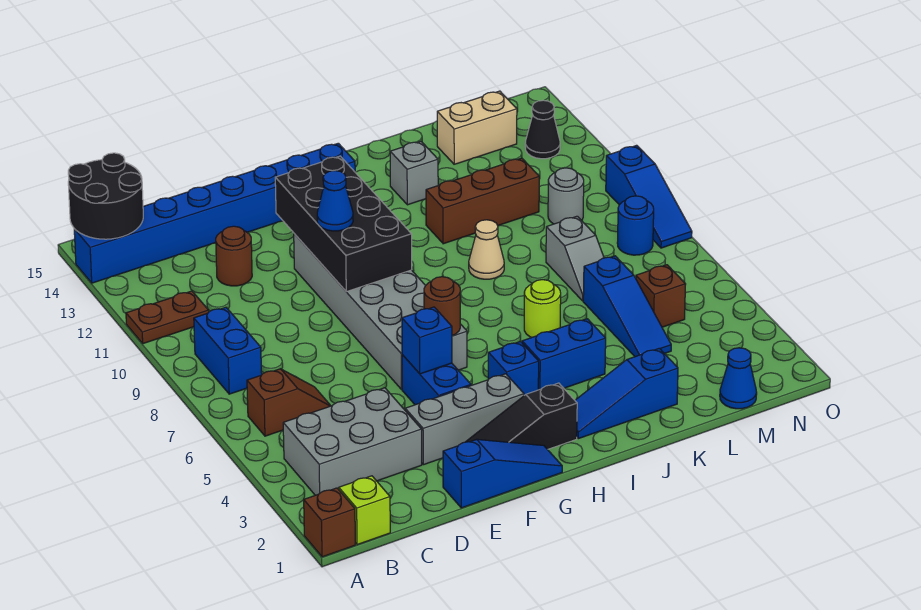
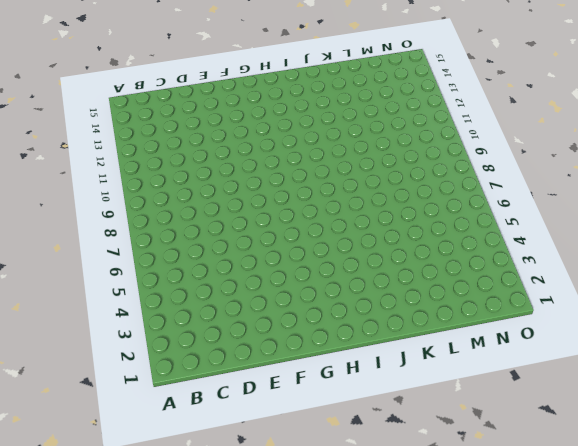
none -> brown 1x1 brick [304,488,355,557]
none -> brown 1x2 plate [126,291,209,344]
none -> blue 1x8 brick [74,143,355,283]
none -> lime 1x1 brick [339,476,390,545]

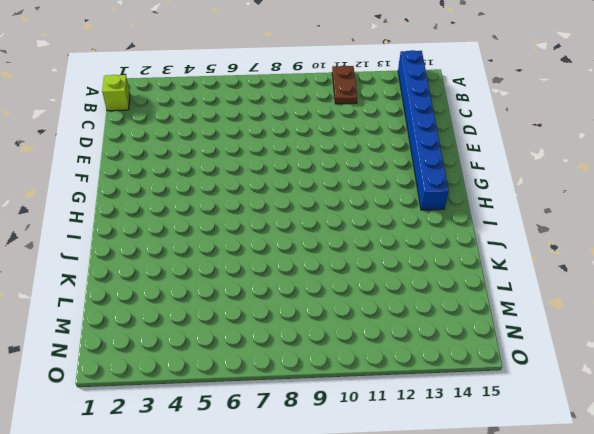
none -> brown 1x1 brick [304,488,355,557]
none -> grey 2x3 brick [283,388,422,495]
none -> brown 1x2 slope [247,369,331,436]
none -> blue 1x2 brick [194,307,262,394]

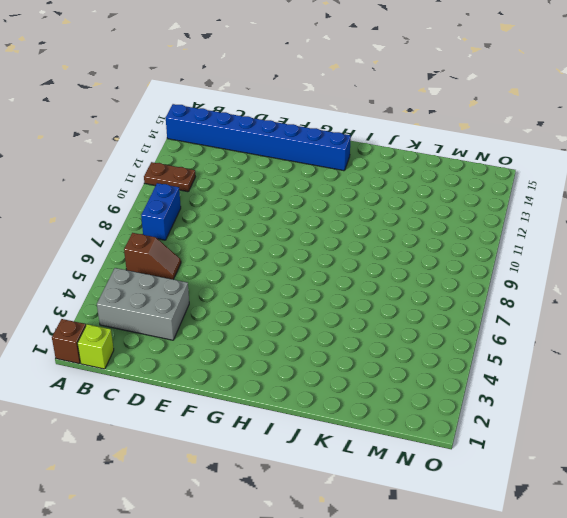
none -> brown 1x1 round brick [216,226,252,286]
none -> blue 1x3 slope [443,439,562,508]
none -> grey 1x3 brick [405,374,524,465]
none -> black 1x3 slope [466,383,577,449]

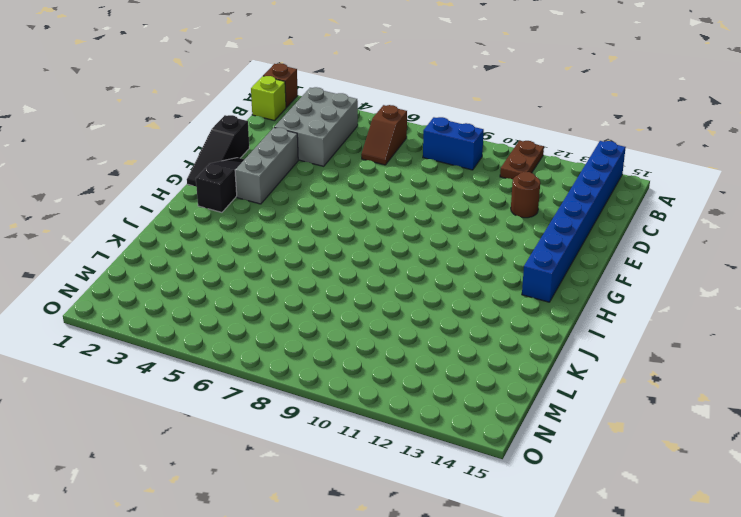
black 1x3 slope [187,115,249,186] -> blue 1x3 slope [443,439,562,508]
none -> blue 1x2 brick [402,355,471,405]
none -> grey 2x6 brick [294,234,467,390]
none -> blue 1x1 brick [488,341,539,395]
none -> blue 1x3 slope [575,348,678,439]

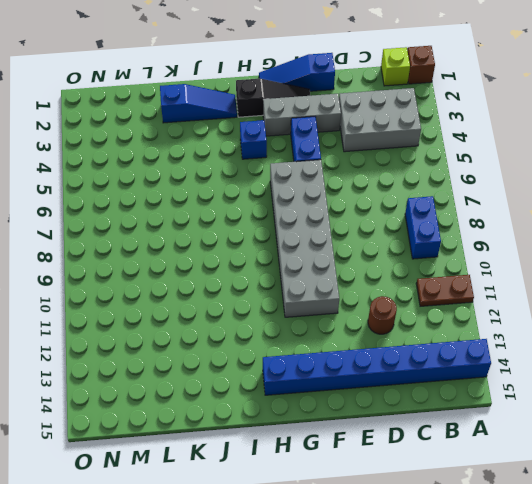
none -> brown 1x2 slope [247,369,331,436]
none -> blue 1x2 brick [522,319,606,390]
none -> lime 1x1 round brick [524,280,561,338]
none -> tan 1x1 cone [469,220,504,279]

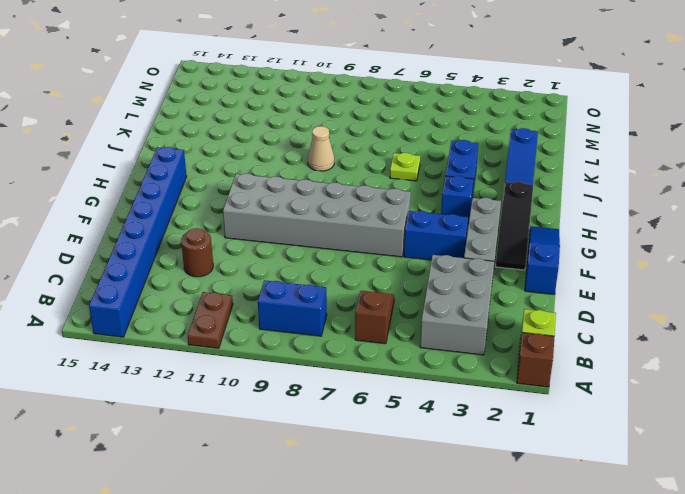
lime 1x1 plate [390,153,420,181] -> lime 1x1 round brick [524,280,561,338]
none -> brown 1x3 brick [426,158,539,244]
none -> grey 1x1 brick [390,141,438,205]
none -> blue 1x3 slope [583,256,671,357]
none -> grey 1x2 slope [546,216,604,301]

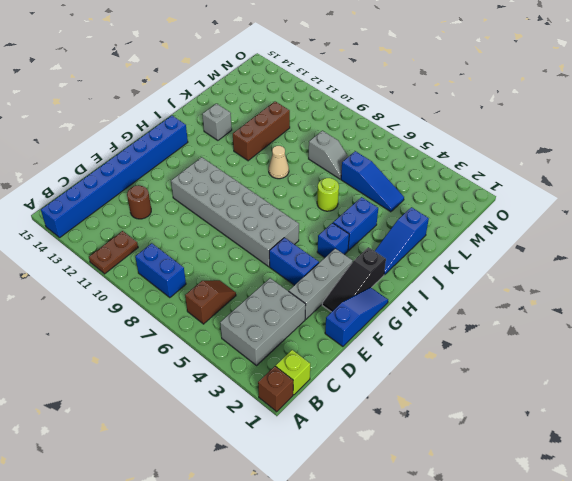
none -> tan 1x2 brick [437,91,517,164]
none -> blue 1x1 cone [720,348,757,409]
none -> brown 1x1 brick [636,265,686,327]
none -> grey 1x1 round brick [548,168,584,224]

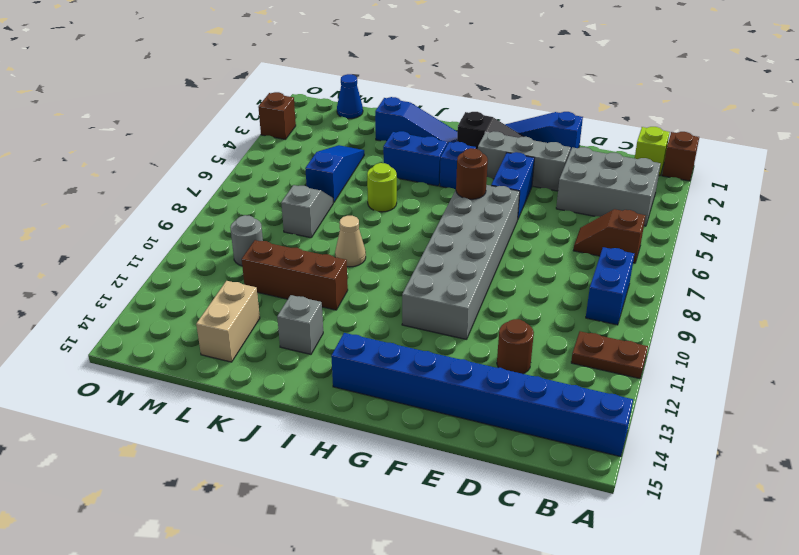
tan 1x2 brick [196,281,260,362] -> tan 1x2 brick turned to [437,91,517,164]
brown 1x1 brick [258,92,296,140] -> brown 1x1 brick moved to [636,265,686,327]
none -> blue 1x1 round brick [617,196,654,255]
none -> black 1x1 cone [525,100,560,159]
none -> blue 1x3 slope [606,145,692,248]
none -> black 2x2 round brick [68,153,143,239]

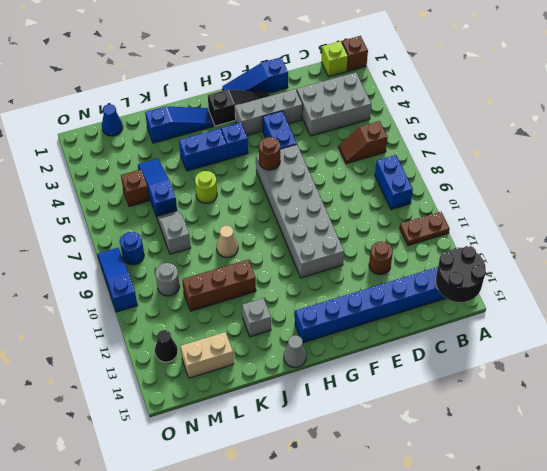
grey 1x1 cone [284,335,306,367] -> none
none -> blue 1x1 brick [402,307,452,374]
none -> black 2x4 brick [275,156,412,292]
none -> blue 1x1 cone [317,171,353,231]

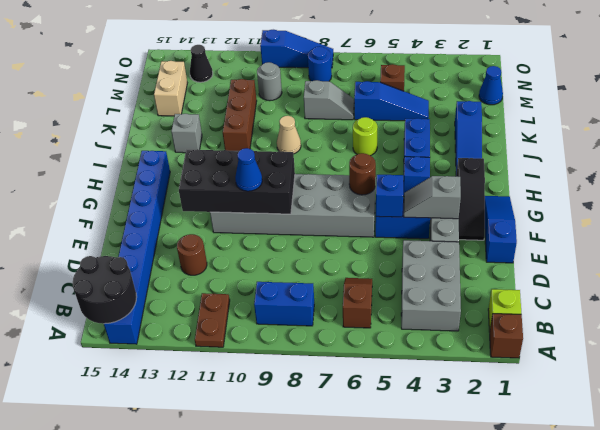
grey 1x2 slope [404,176,461,219] -> none

